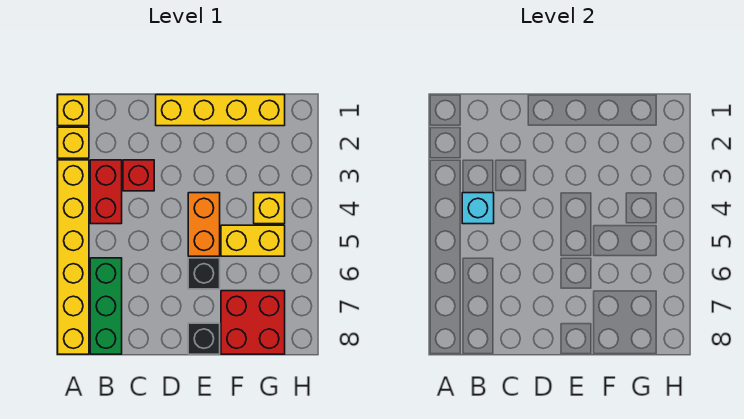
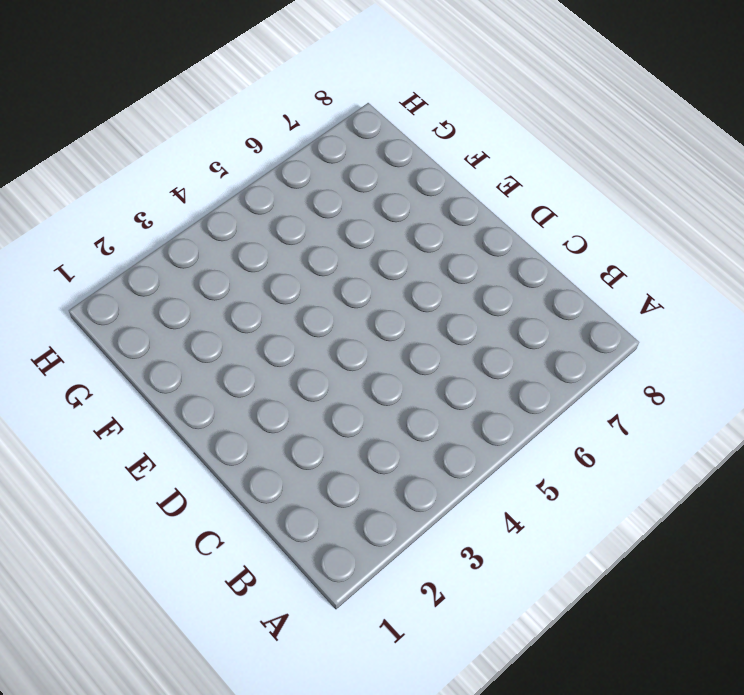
none -> yellow 1x1 brick [58,95,89,126]
none -> yellow 1x1 brick [58,127,89,158]
none -> yellow 1x6 brick [58,160,89,354]

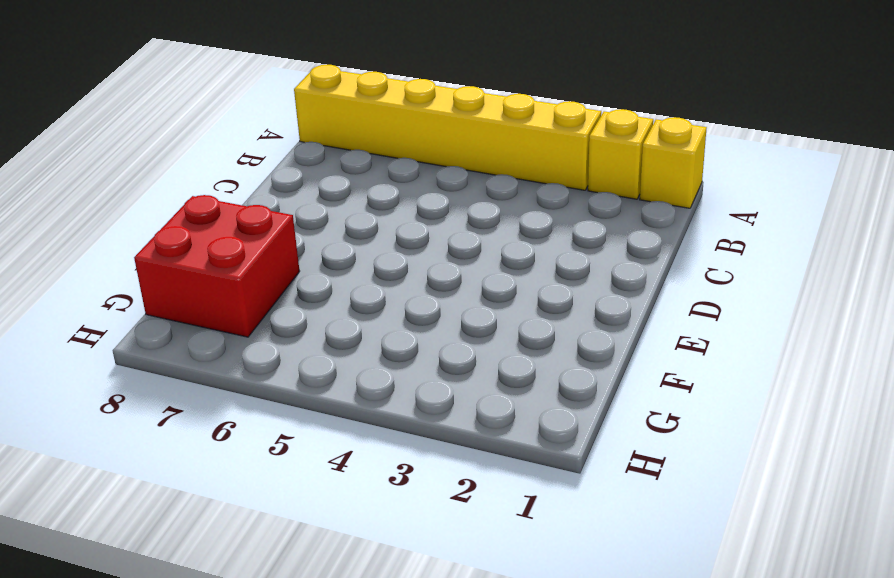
none -> red 1x2 brick [90,160,122,224]
none -> green 1x3 brick [90,258,122,354]
none -> red 1x1 brick [123,160,154,191]

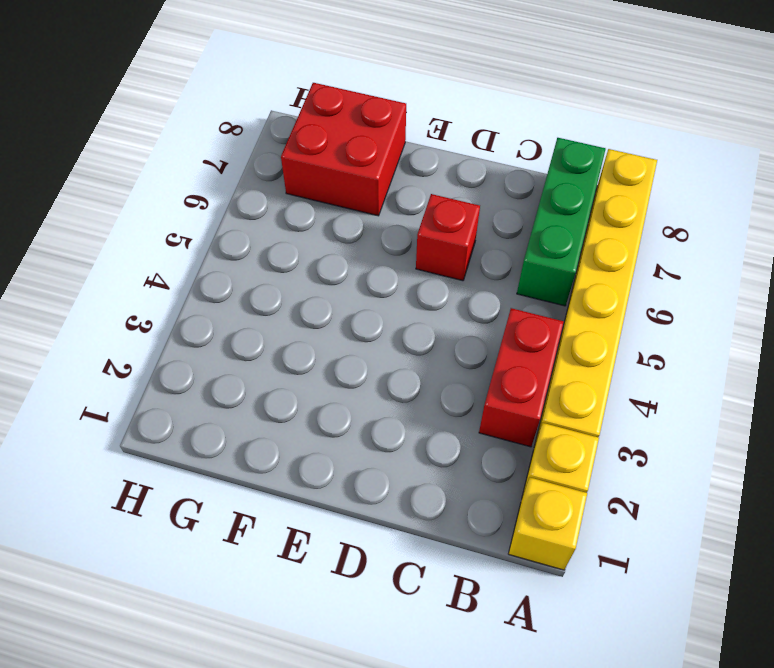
red 1x1 brick [416,194,480,281] -> red 1x1 brick moved to [123,160,154,191]
none -> yellow 1x4 brick [156,95,285,126]
none -> orange 1x2 brick [188,193,220,256]
none -> black 1x1 brick [188,258,220,289]

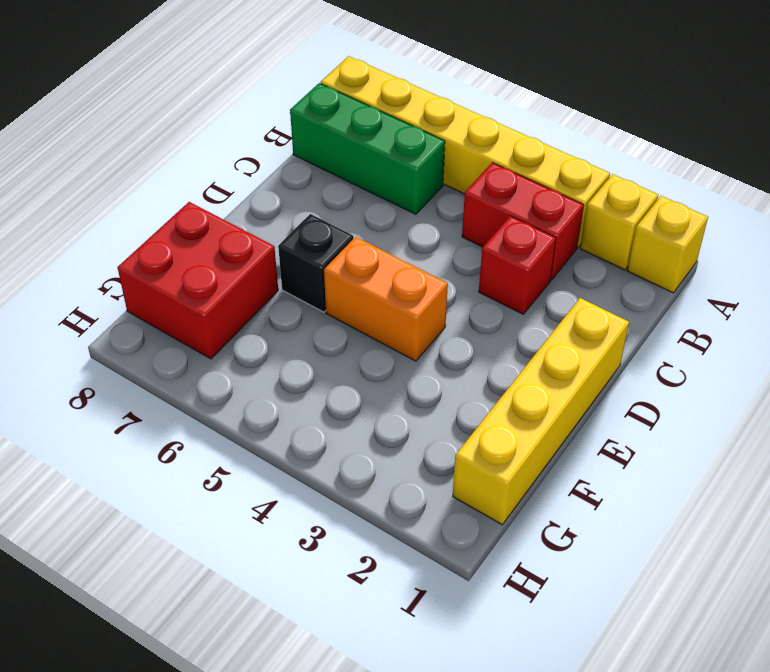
none -> black 1x1 brick [188,323,220,354]
none -> yellow 1x2 brick [221,225,285,256]
none -> yellow 1x1 brick [254,193,285,224]

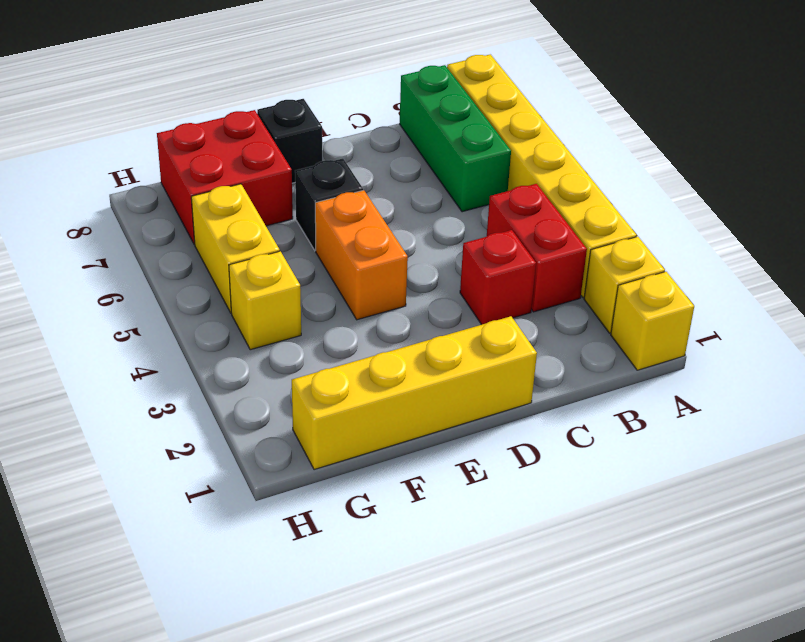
yellow 1x2 brick [191,184,280,313] -> yellow 1x2 brick turned to [221,225,285,256]
none -> cyan 1x1 brick [462,193,494,224]

